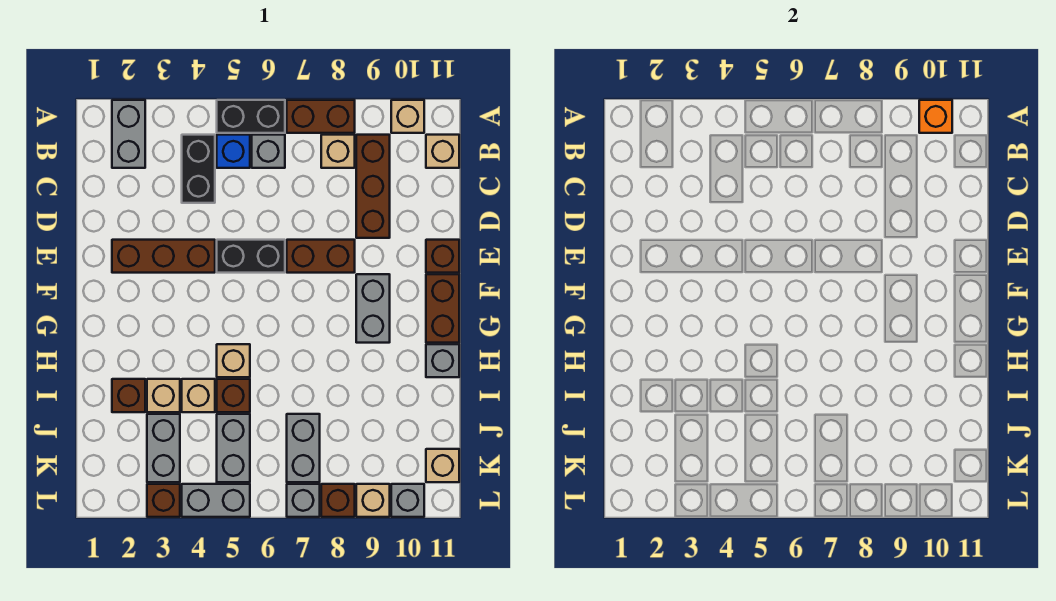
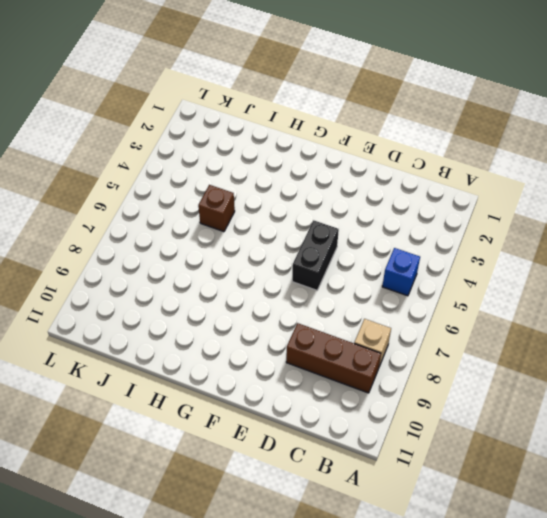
none -> grey 1x2 brick [112,100,145,168]
none -> black 1x2 brick [217,100,285,133]
none -> brown 1x2 brick [287,100,355,133]
none -> tan 1x1 brick [391,100,424,133]

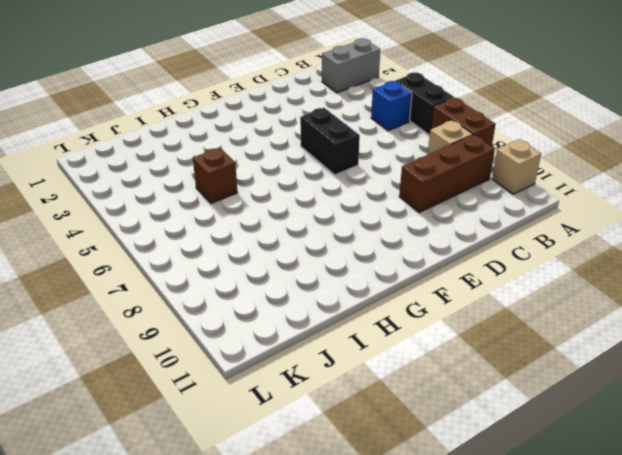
none -> black 1x2 brick [182,135,215,203]
none -> grey 1x1 brick [252,135,285,168]
none -> tan 1x1 brick [426,135,459,168]
none -> brown 1x3 brick [112,240,215,273]

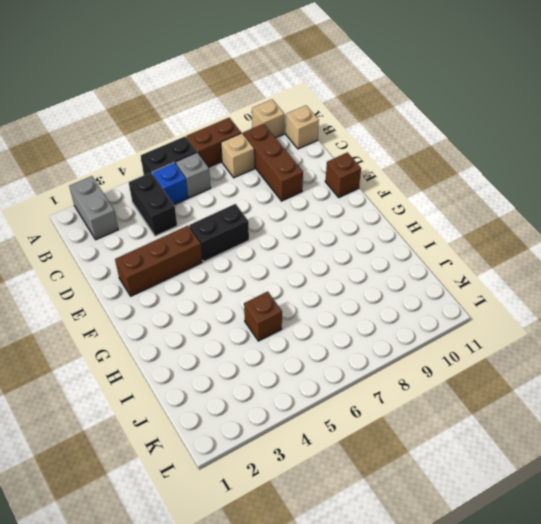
none -> brown 1x2 brick [287,240,355,273]
none -> grey 1x2 brick [356,274,390,343]
none -> brown 1x2 brick [426,274,459,343]
none -> tan 1x1 brick [217,344,250,377]

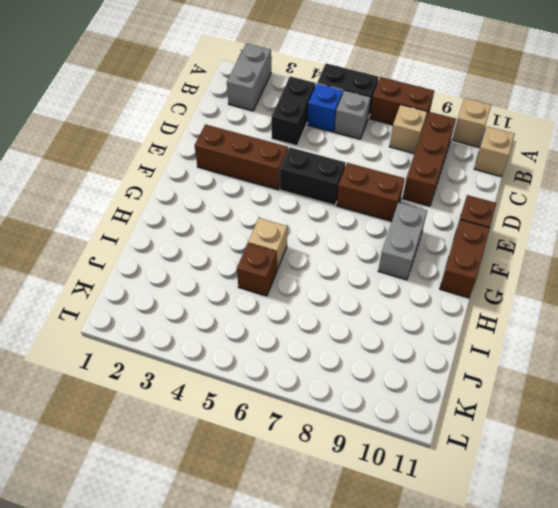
none -> grey 1x1 brick [426,344,459,377]
none -> brown 1x1 brick [112,379,145,412]
none -> tan 1x1 brick [147,379,180,412]
none -> tan 1x1 brick [182,379,215,412]

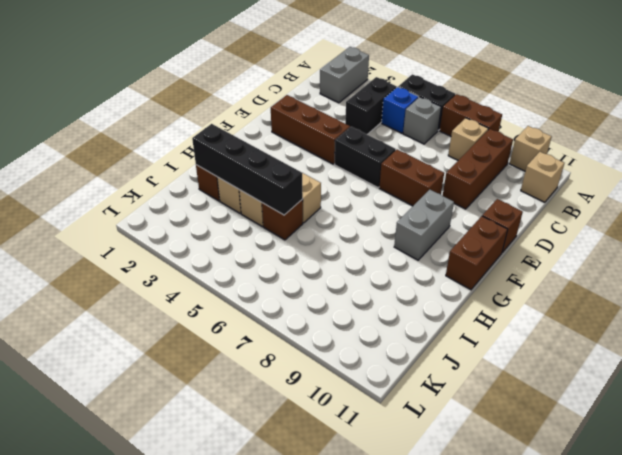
black 1x4 brick [192,124,303,215] -> none
none -> grey 1x1 brick [426,344,459,377]
none -> grey 1x2 brick [147,414,180,482]
none -> grey 1x2 brick [217,414,250,482]
none -> grey 1x2 brick [287,414,320,482]

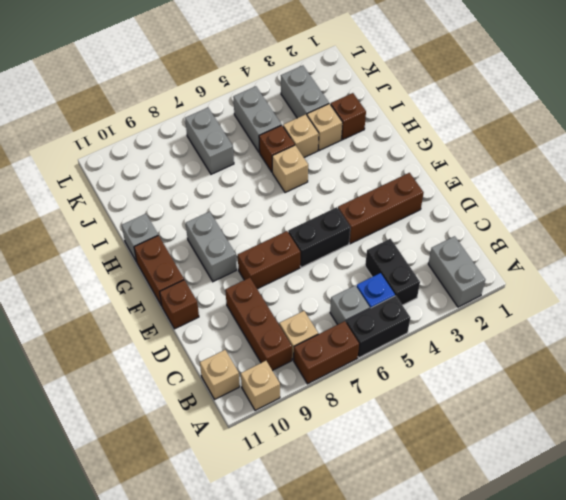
none -> tan 1x1 brick [426,449,459,482]
none -> brown 1x1 brick [147,484,180,517]
none -> grey 1x2 brick [182,484,250,517]
none -> grey 1x1 brick [287,484,320,517]

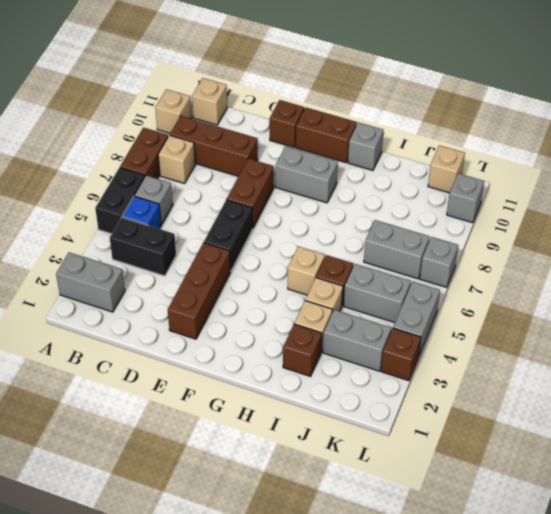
none -> brown 1x1 brick [321,484,355,517]
none -> tan 1x1 brick [356,484,390,517]
none -> orange 1x1 brick [919,100,952,133]

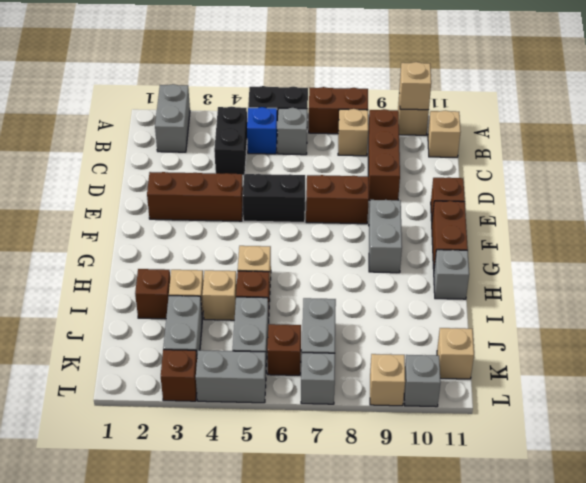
tan 1x1 brick [399,62,431,110] -> orange 1x1 brick [919,100,952,133]
brown 1x1 brick [267,324,301,375] -> brown 1x1 brick moved to [321,484,355,517]

